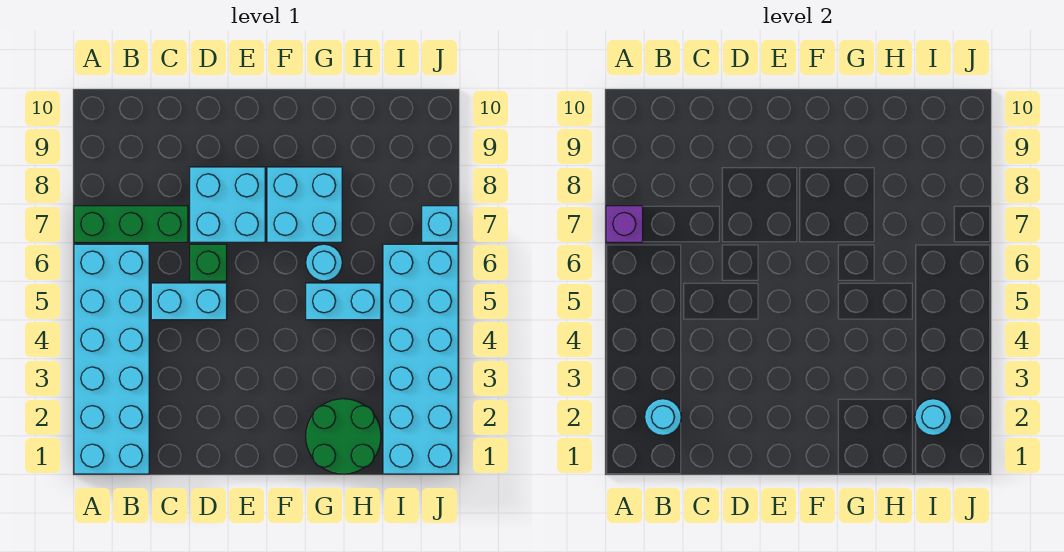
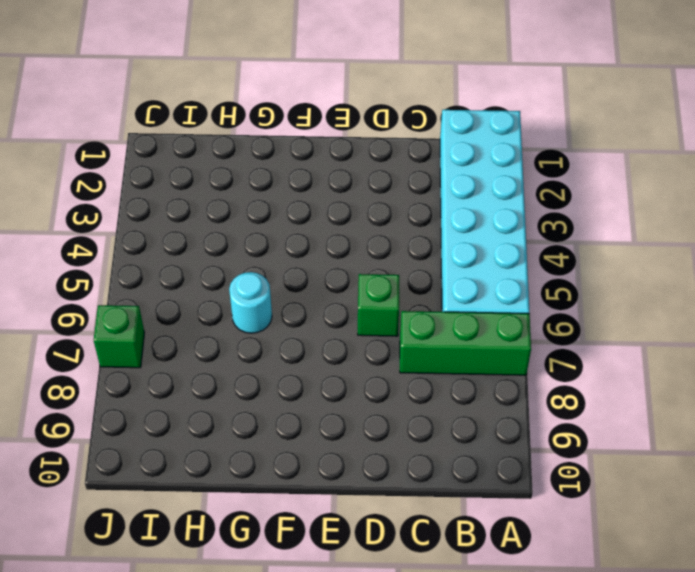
green 1x1 brick [94,305,144,368] -> cyan 1x1 brick [422,206,458,242]
none -> cyan 1x2 brick [151,283,227,320]
none -> cyan 2x2 brick [190,167,265,242]
none -> cyan 2x2 brick [267,167,342,242]

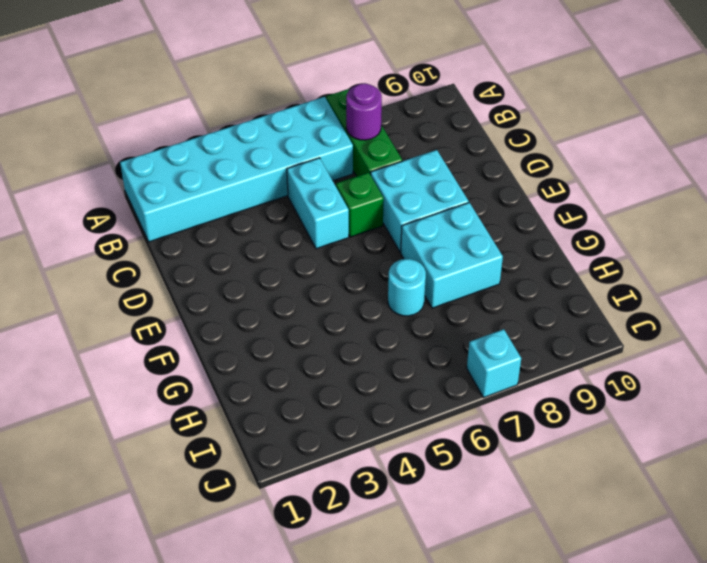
purple 1x1 round brick [346,83,382,140] -> none
none -> green 2x2 round brick [306,399,381,474]
none -> cyan 1x2 brick [306,283,381,320]
none -> cyan 2x6 brick [383,244,458,474]

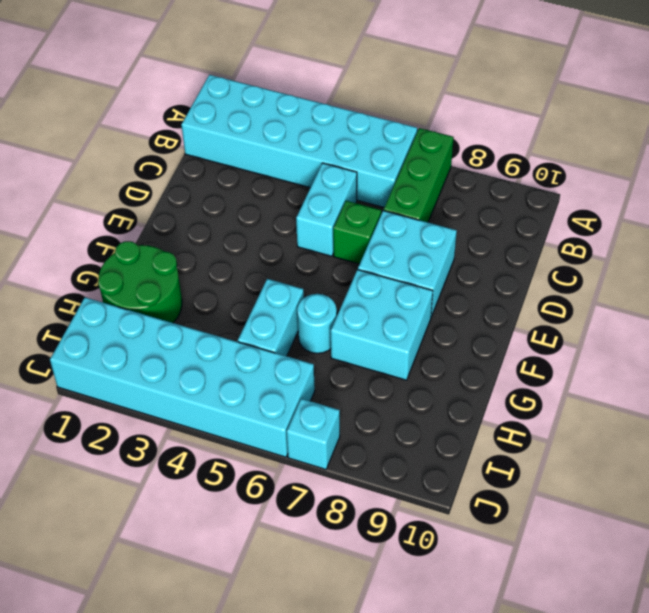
none -> purple 1x1 brick [606,206,643,242]
none -> cyan 1x1 round brick [645,399,681,435]
none -> cyan 1x1 round brick [915,399,952,435]

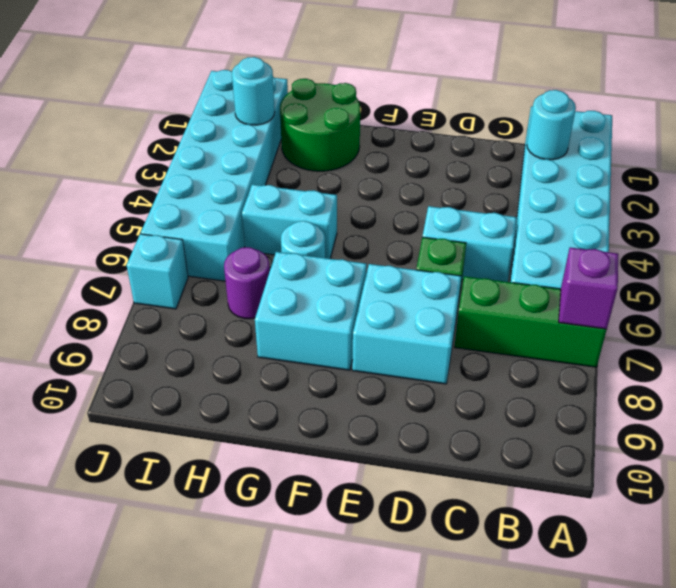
purple 1x1 round brick [224,247,270,319] -> none

